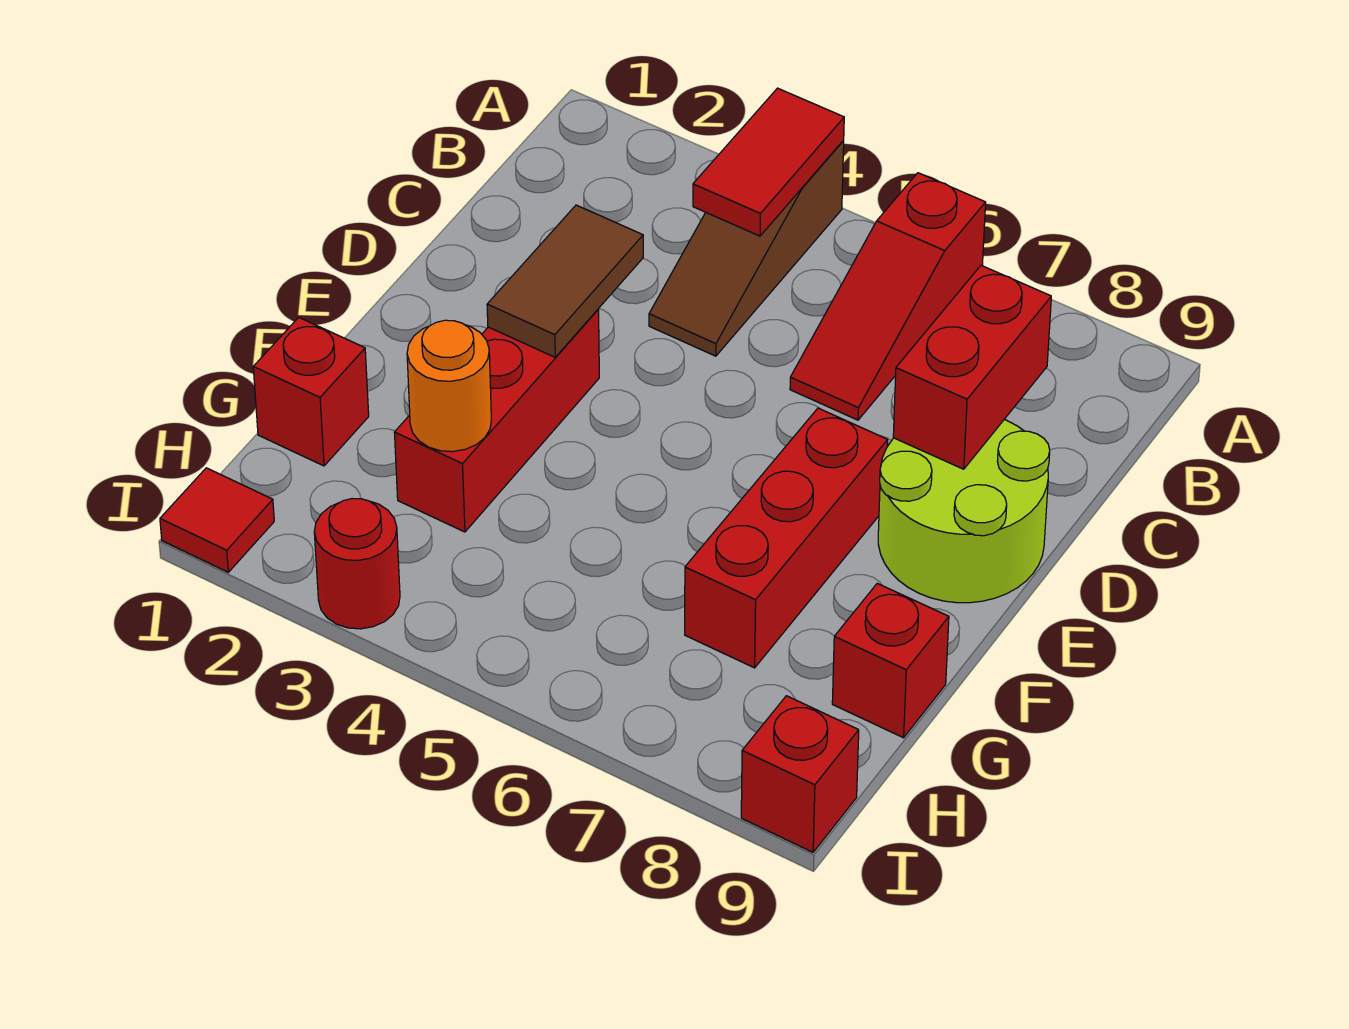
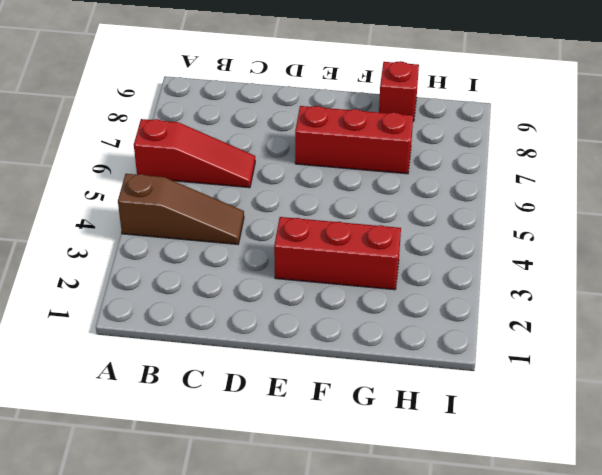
none -> lime 2x2 round brick [878,420,1050,603]
none -> red 1x1 brick [253,317,369,466]
none -> red 1x1 tile [160,468,274,572]

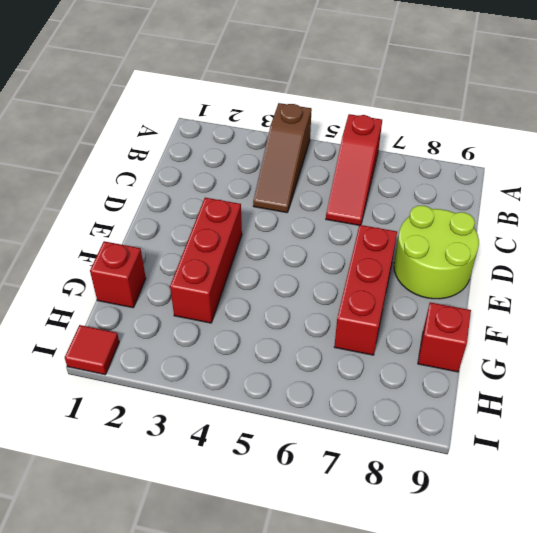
none -> red 1x1 round brick [314,499,400,629]
none -> red 1x1 brick [741,696,859,852]
none -> red 1x2 tile [693,88,844,236]

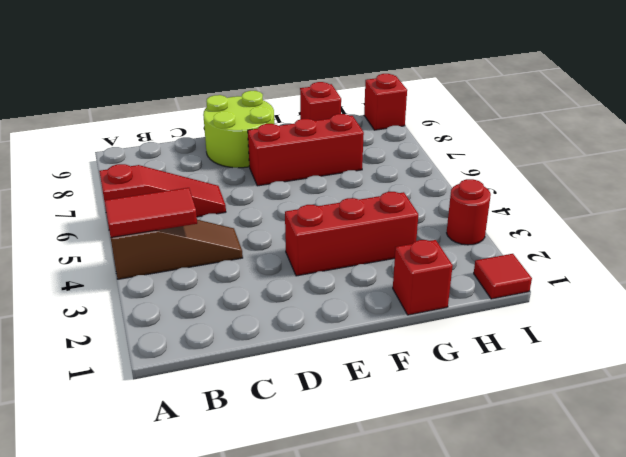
none -> red 1x2 brick [893,265,1051,469]
none -> brown 1x2 tile [487,205,643,357]
none -> orange 1x1 round brick [407,320,491,452]

